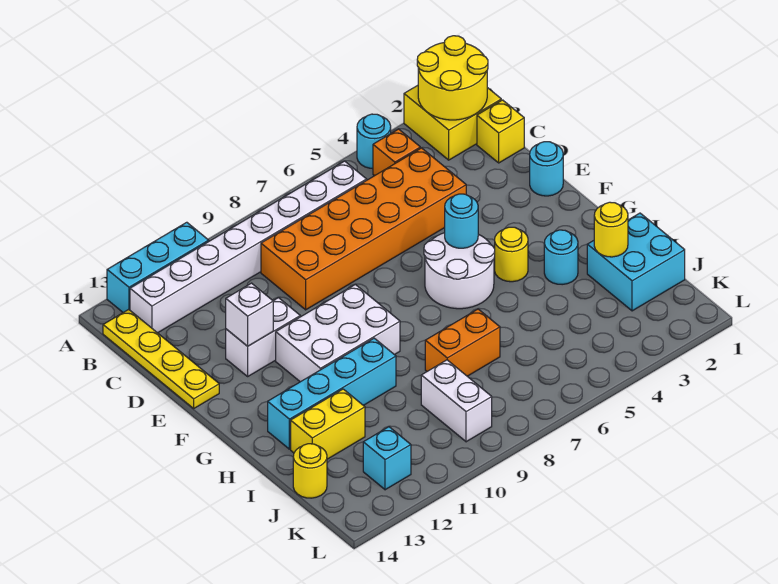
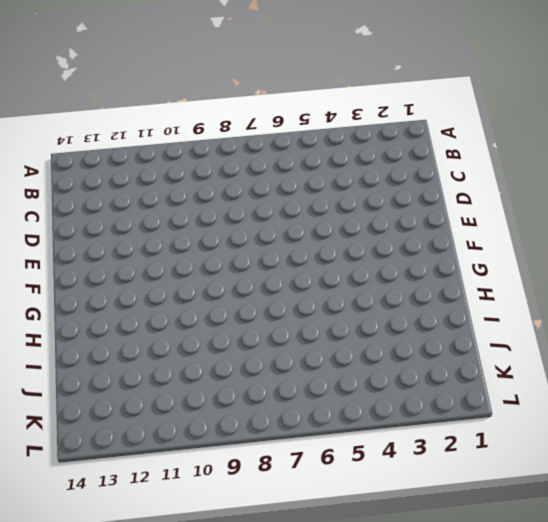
none -> yellow 2x2 brick [404,85,501,160]
none -> cyan 1x1 round brick [357,114,391,169]
none -> cyan 1x3 brick [107,222,209,312]

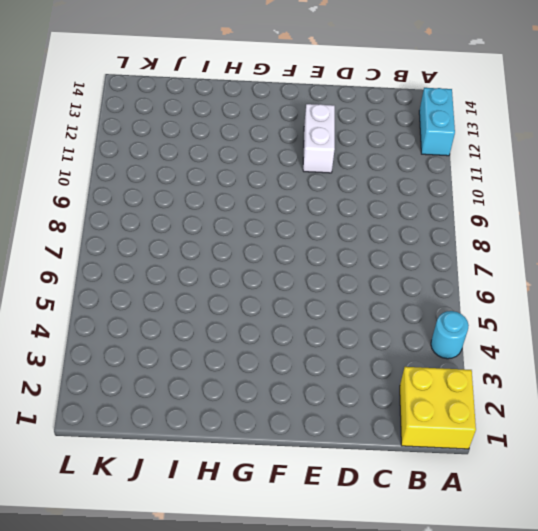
cyan 1x2 brick [419,88,455,156] -> cyan 1x3 brick [107,222,209,312]
none -> orange 1x1 brick [373,129,420,176]
none -> white 1x8 brick [130,161,367,333]
none -> yellow 1x4 plate [103,309,219,408]

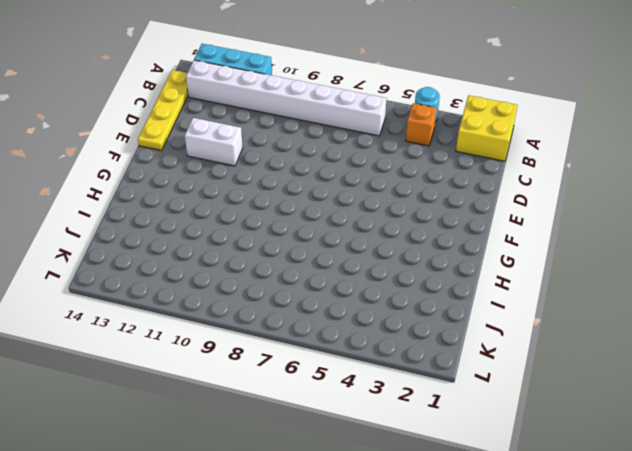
none -> yellow 1x1 brick [477,100,524,163]
none -> orange 2x6 brick [261,148,466,310]
none -> cyan 1x1 round brick [530,142,563,196]

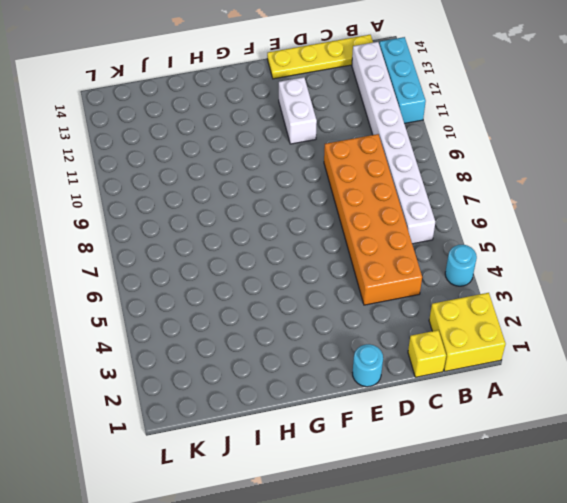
none -> orange 1x1 brick [373,129,420,176]
none -> white 2x2 round brick [424,233,495,309]
none -> white 2x3 brick [276,285,400,382]

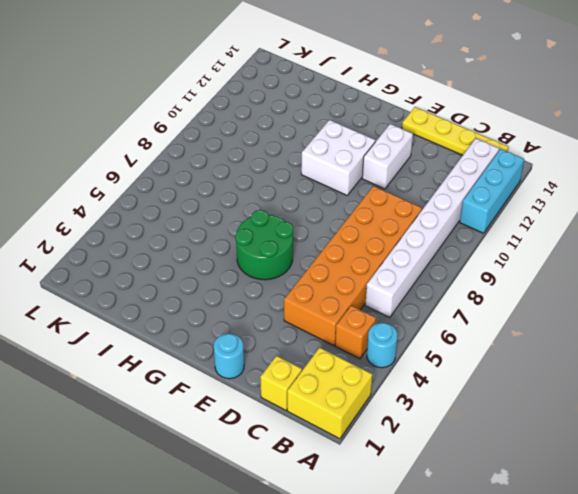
green 2x2 round brick [235,210,293,280] -> white 2x2 round brick [424,233,495,309]
white 2x2 brick [301,120,376,195] -> white 2x3 brick [276,285,400,382]
none -> yellow 1x1 round brick [495,227,528,282]
none -> cyan 1x1 round brick [544,230,578,285]
none -> cyan 1x4 brick [268,338,396,449]

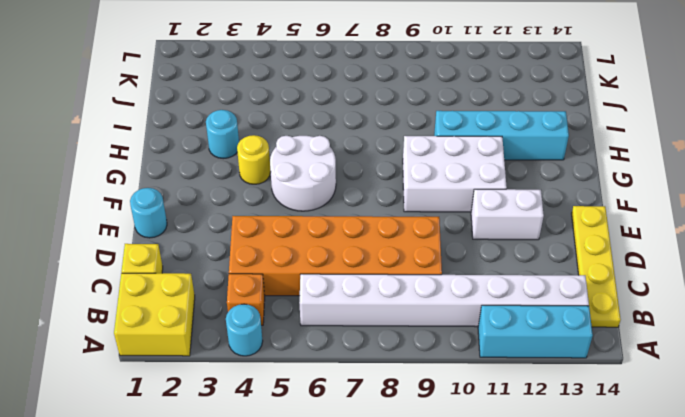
none -> cyan 2x2 brick [587,213,685,311]
none -> orange 1x2 brick [425,309,500,376]
none -> yellow 1x2 brick [291,389,365,459]

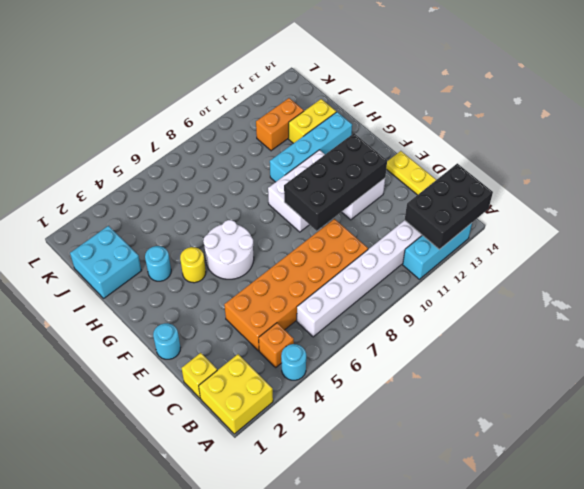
black 2x3 brick [405,164,493,249] -> none
black 2x4 brick [284,133,387,231] -> white 1x1 brick [226,283,273,346]
orange 1x2 brick [256,98,304,151] -> orange 1x2 brick moved to [425,309,500,376]
none -> white 1x2 brick [421,360,492,442]
none -> yellow 1x1 round brick [293,444,327,498]
none -> cyan 1x1 brick [363,427,411,490]

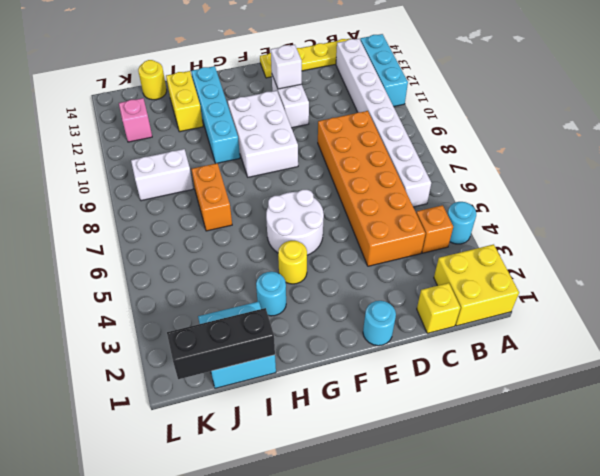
black 1x3 brick [167,308,275,379] -> none
pink 1x1 brick [119,98,152,142] -> cyan 1x1 brick [363,427,411,490]
none -> yellow 2x2 round brick [417,36,488,120]
none -> cyan 1x1 round brick [445,194,478,248]
none -> yellow 1x1 round brick [594,202,628,257]

